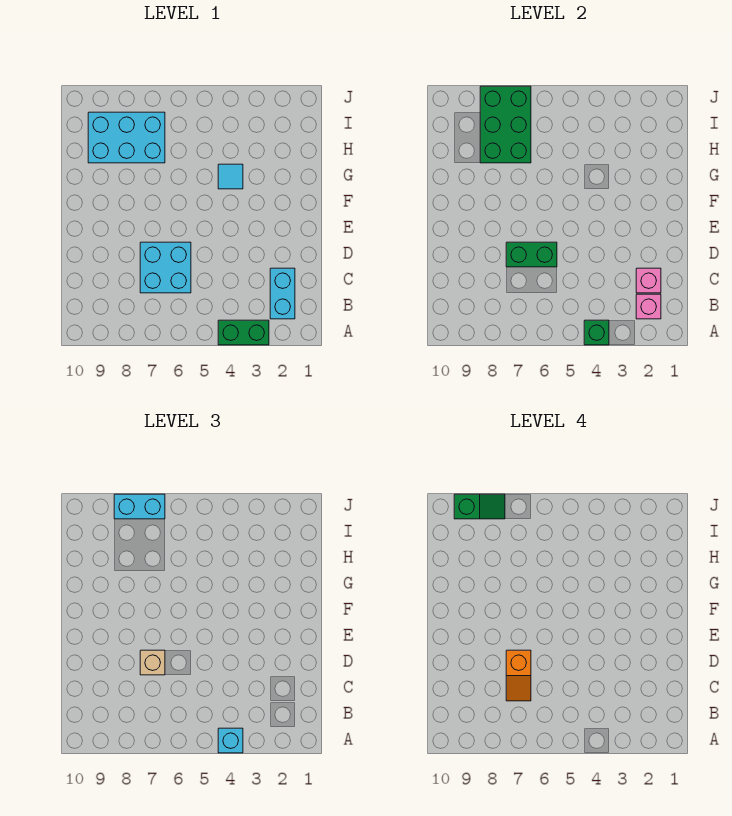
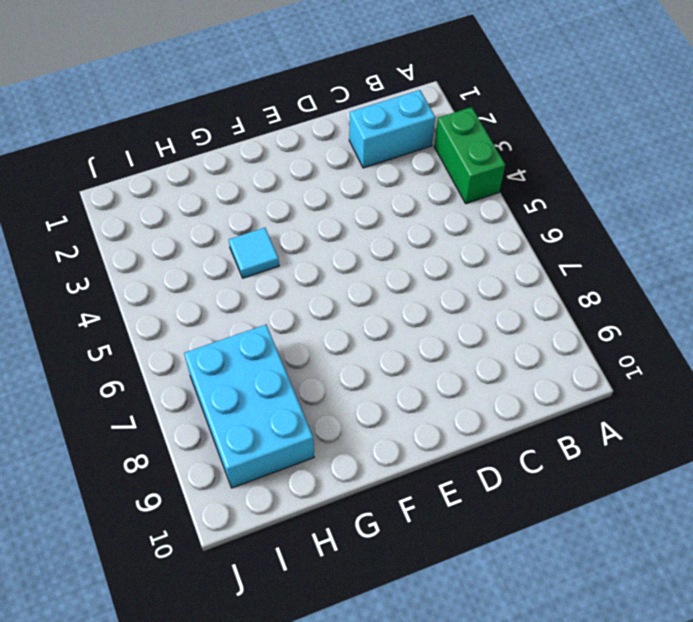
none -> cyan 2x2 brick [140,242,191,293]
none -> green 1x1 brick [584,320,609,345]
none -> pink 1x1 brick [636,294,661,319]

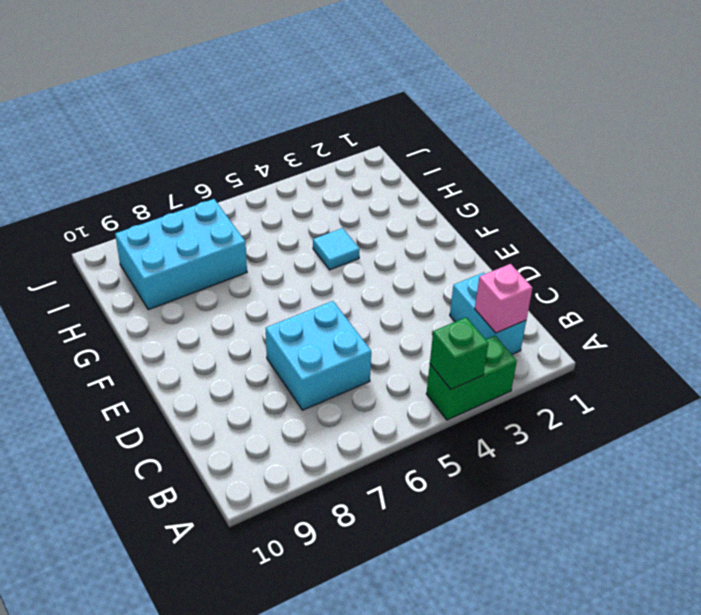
none -> pink 1x1 brick [636,268,661,293]
none -> green 1x2 brick [506,242,557,267]
none -> green 2x3 brick [480,86,531,163]

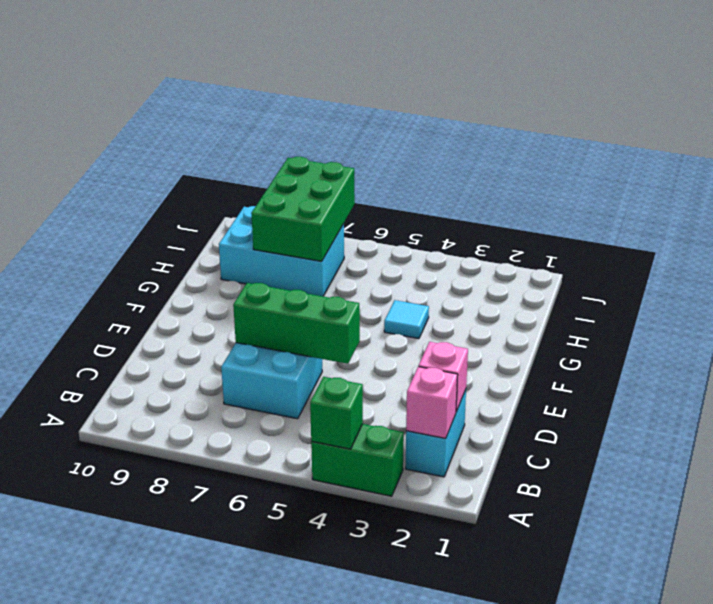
green 1x3 brick [233,283,360,364] -> green 1x2 brick [506,242,557,267]
none -> cyan 1x1 brick [218,728,243,753]
none -> tan 1x1 brick [140,650,165,675]
none -> cyan 1x2 brick [114,494,165,519]

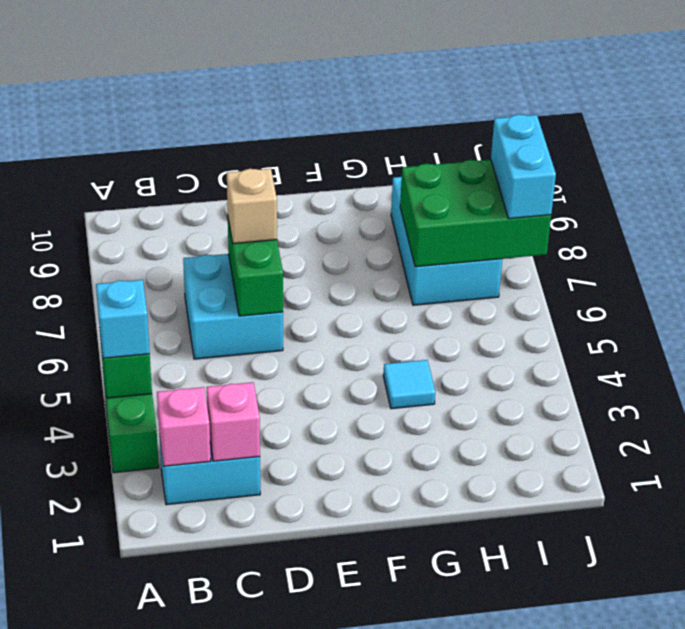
none -> orange 1x2 slope [506,650,531,701]
none -> green 1x2 slope [454,494,505,519]

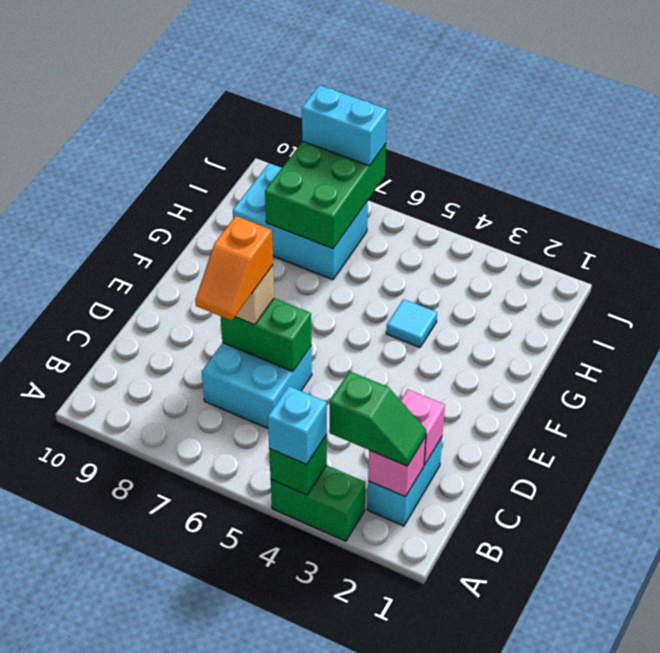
green 1x2 slope [330,371,426,466] -> green 1x2 slope moved to [454,494,505,519]

